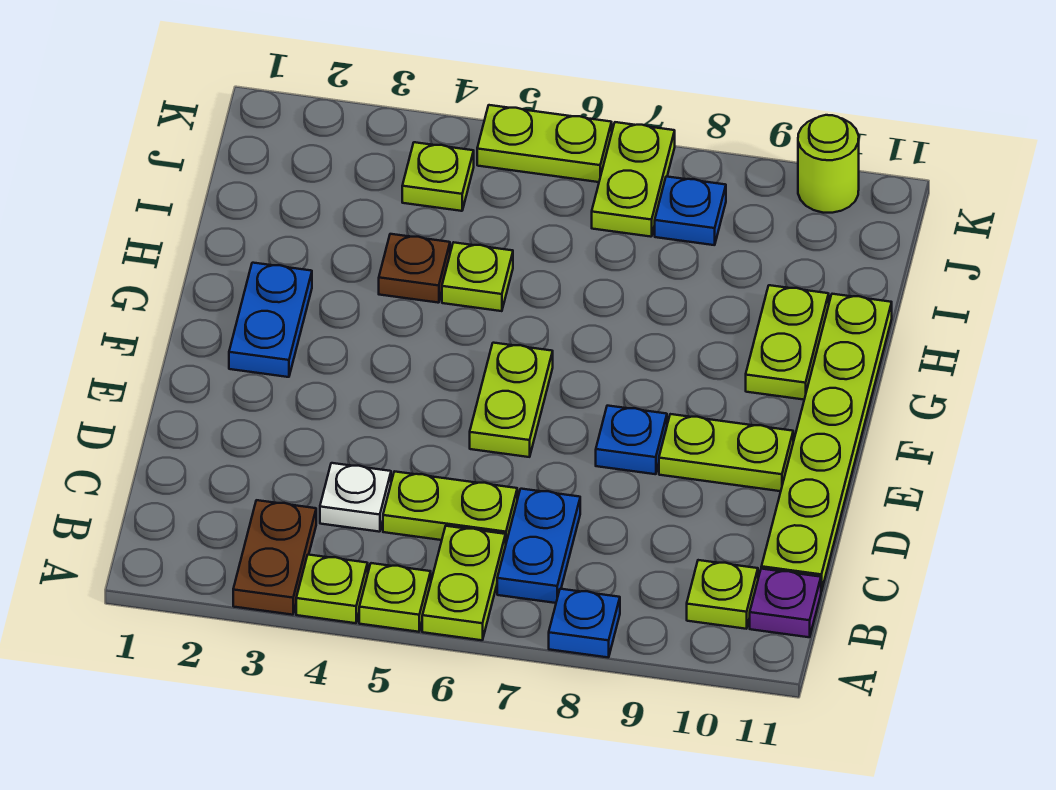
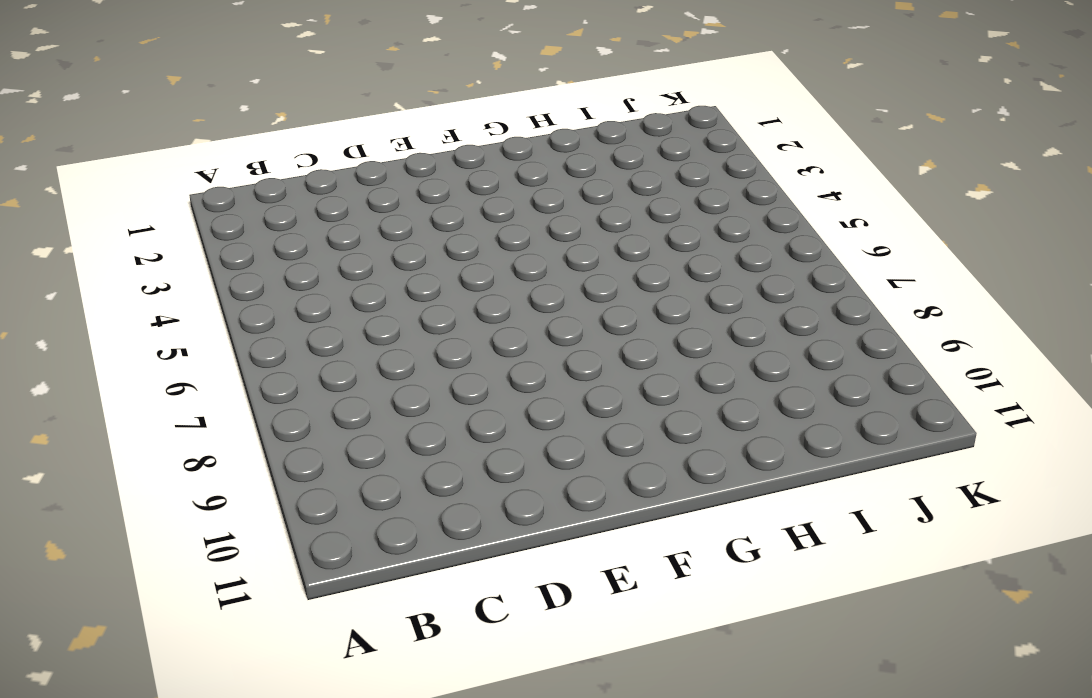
none -> brown 1x2 plate [233,500,316,615]
none -> lime 1x1 plate [296,555,368,623]
none -> lime 1x1 plate [359,563,431,632]

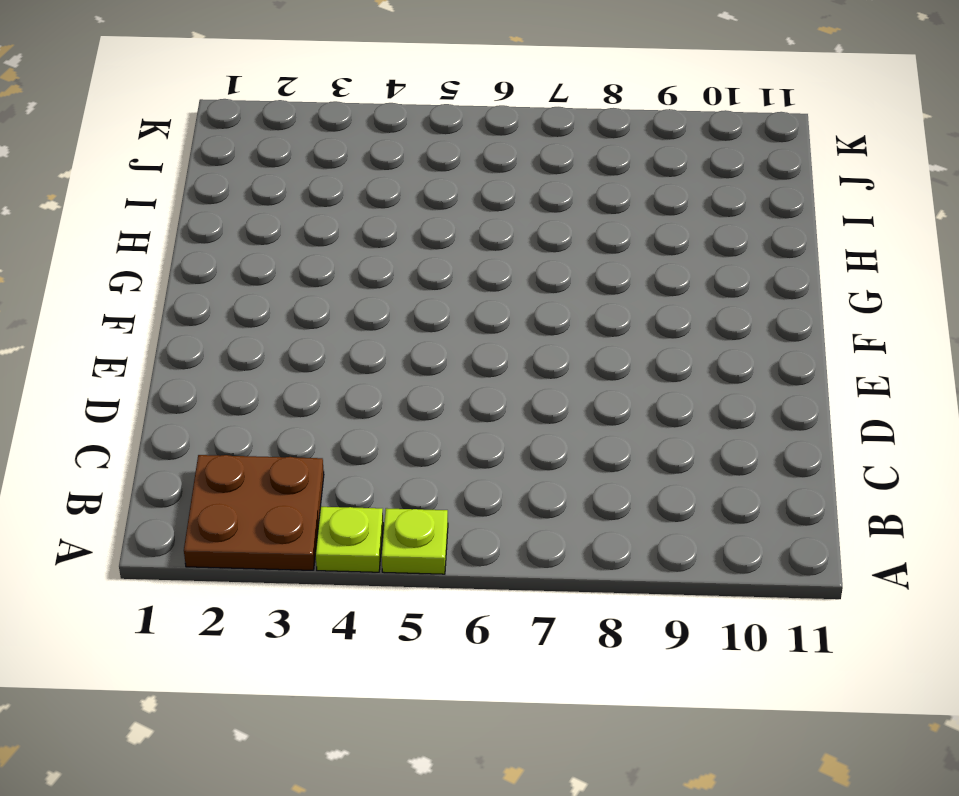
brown 2x2 plate [184,455,324,570] -> brown 1x2 plate [233,500,316,615]
none -> lime 1x2 plate [422,526,506,640]
none -> blue 1x1 plate [549,589,620,657]
none -> blue 1x2 plate [497,489,580,603]

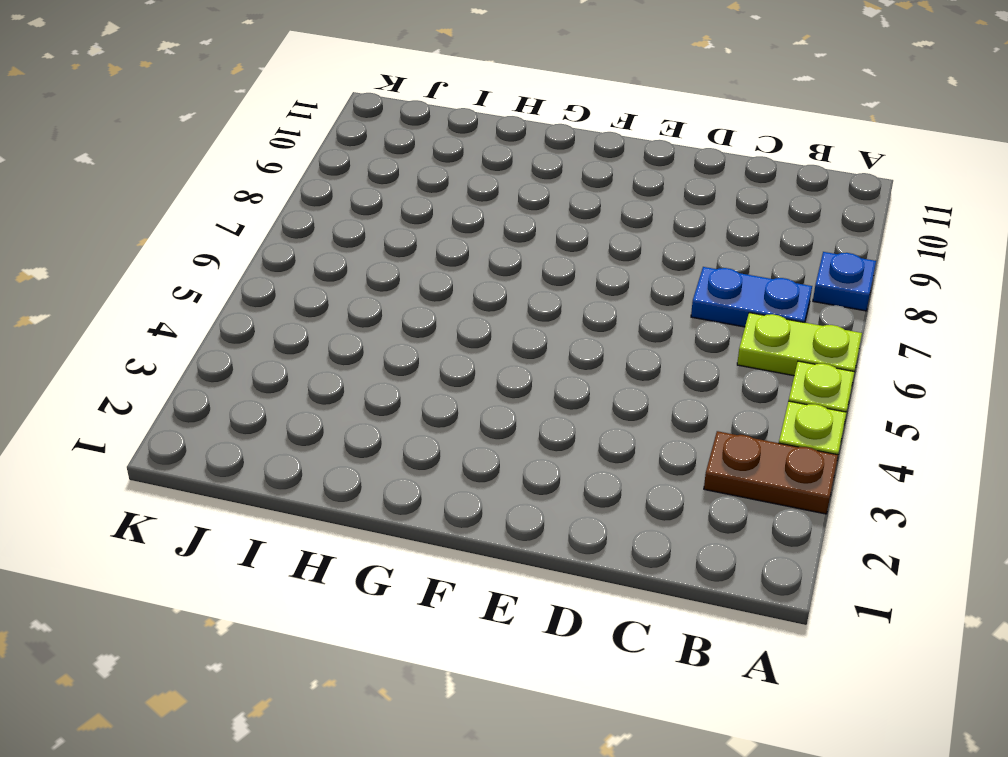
none -> lime 1x1 plate [687,560,758,629]
none -> purple 1x1 plate [750,569,821,637]
none -> white 1x1 plate [320,463,391,532]

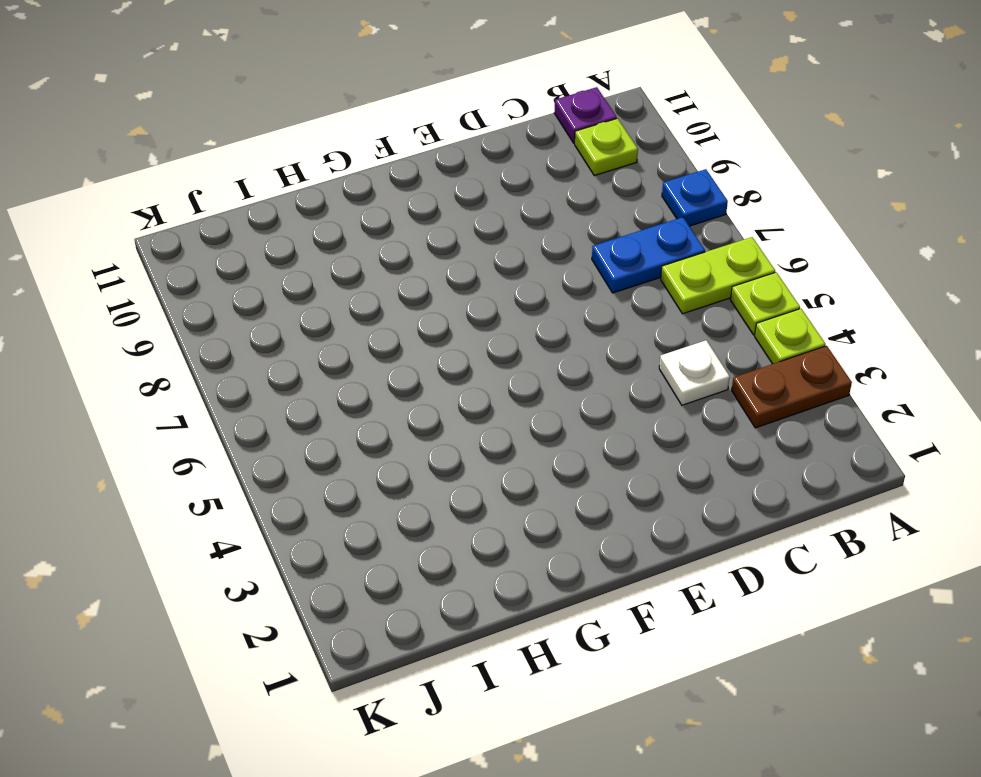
none -> lime 1x2 plate [383,471,517,542]
none -> lime 1x6 plate [761,294,892,591]
none -> lime 1x2 plate [470,343,553,457]

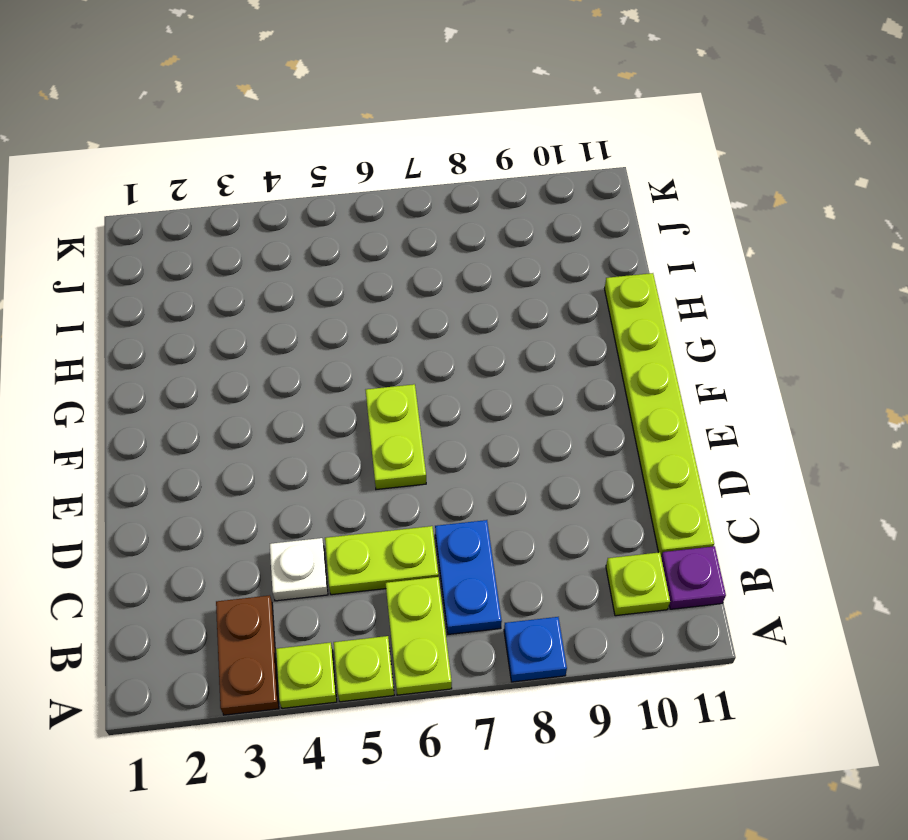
none -> blue 1x1 plate [596,406,667,474]
none -> lime 1x2 plate [659,414,793,491]
none -> blue 1x2 plate [229,263,312,377]

